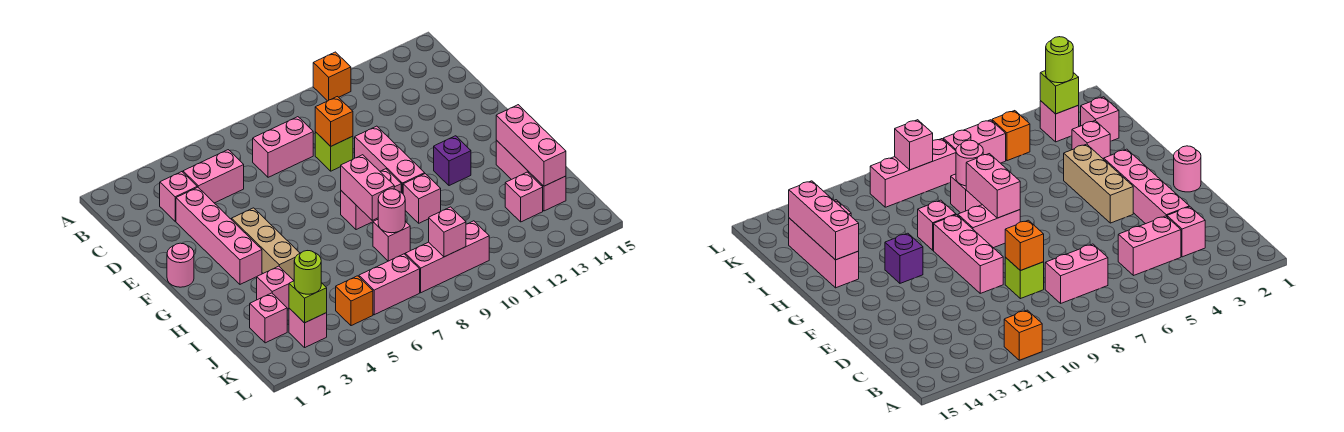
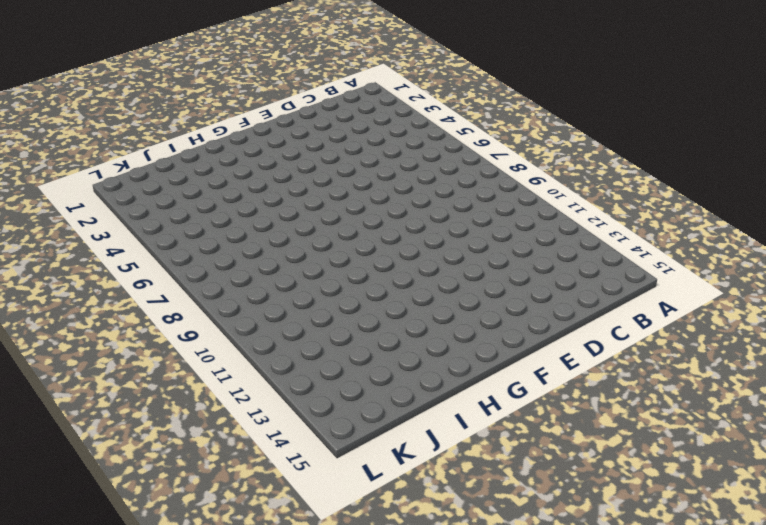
none -> orange 1x1 brick [313,52,351,101]
none -> pink 1x1 brick [160,172,197,221]
none -> pink 1x2 brick [183,150,244,203]

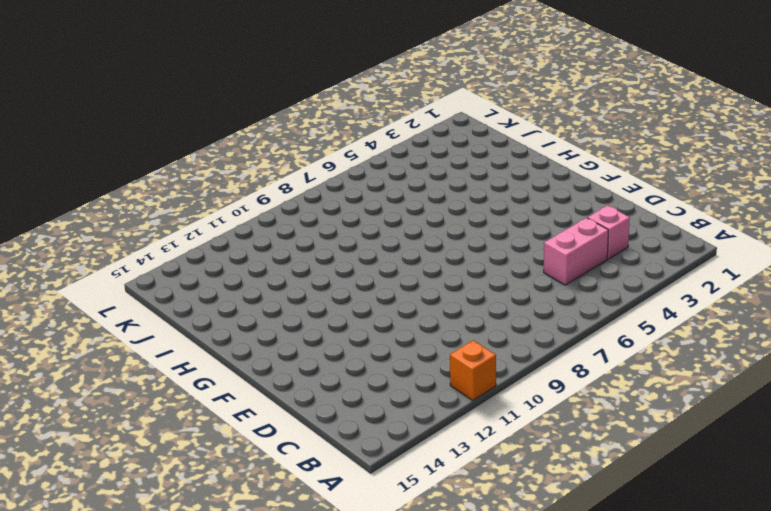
none -> pink 1x2 brick [253,117,313,177]
none -> pink 1x4 brick [176,187,262,284]
none -> lime 1x1 brick [315,132,353,171]

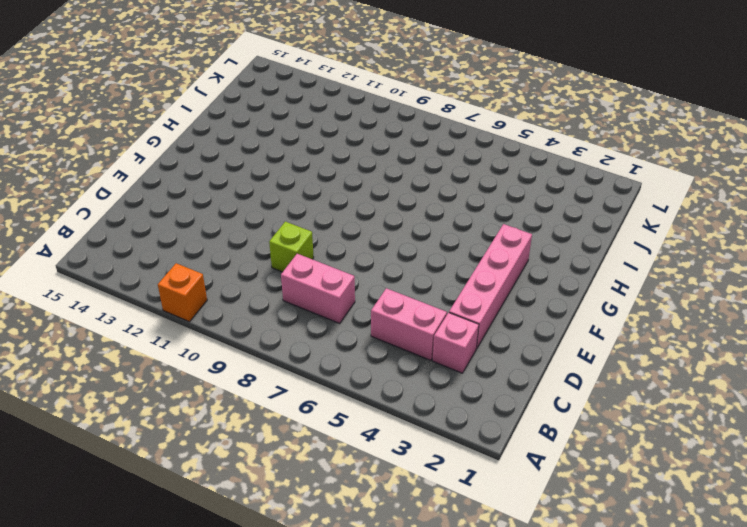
none -> pink 1x3 brick [355,126,425,194]
none -> pink 1x1 round brick [167,243,194,287]
none -> tan 1x3 brick [232,208,300,280]

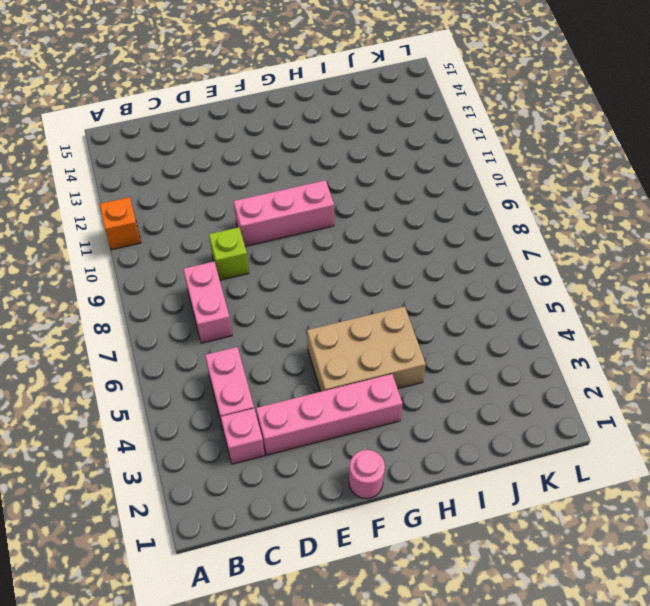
tan 2x3 brick [307,306,426,392] -> tan 1x3 brick [232,208,300,280]
none -> pink 1x2 brick [341,169,401,230]
none -> purple 1x1 brick [434,136,471,186]
none -> pink 1x1 brick [403,174,441,223]

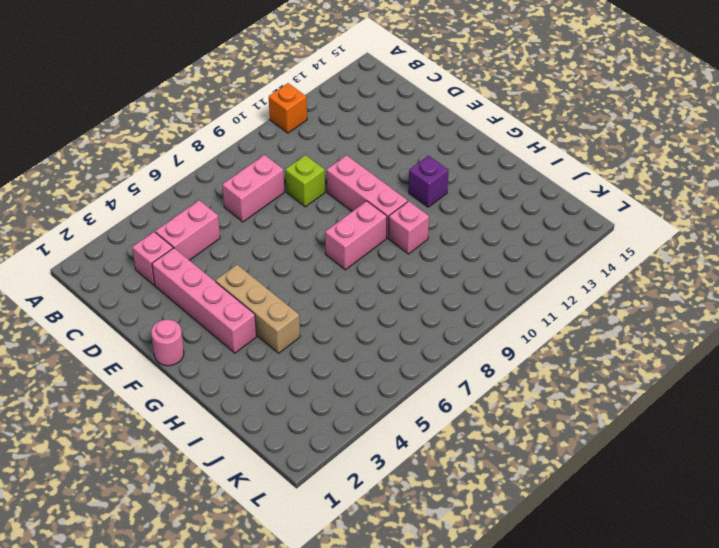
none -> pink 1x3 brick [496,140,566,211]
none -> pink 1x1 brick [257,266,294,309]
none -> pink 1x1 brick [373,220,410,261]

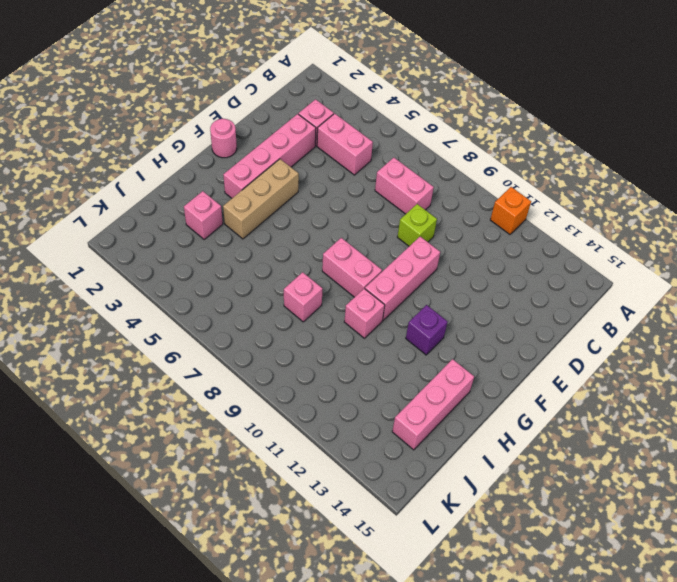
none -> pink 1x1 brick [250,293,287,343]
none -> pink 1x1 brick [505,172,543,222]
none -> pink 1x1 brick [289,308,327,347]

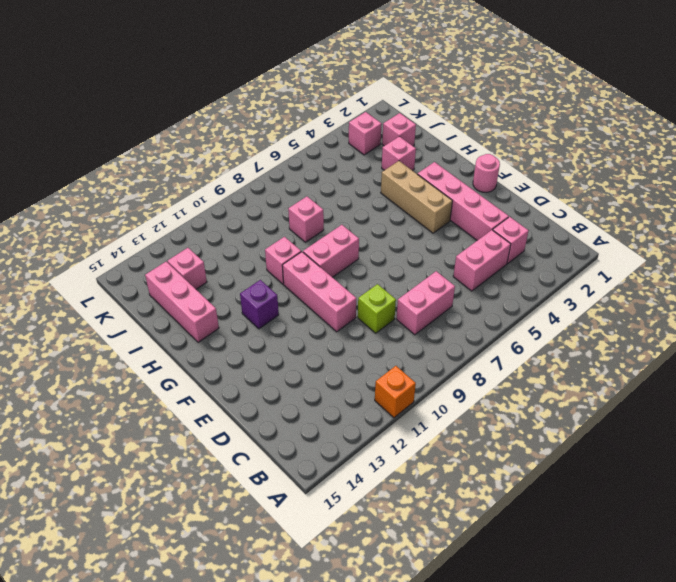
none -> orange 1x1 brick [336,276,373,326]
none -> pink 1x2 brick [359,254,420,315]
none -> pink 1x3 brick [405,221,489,293]

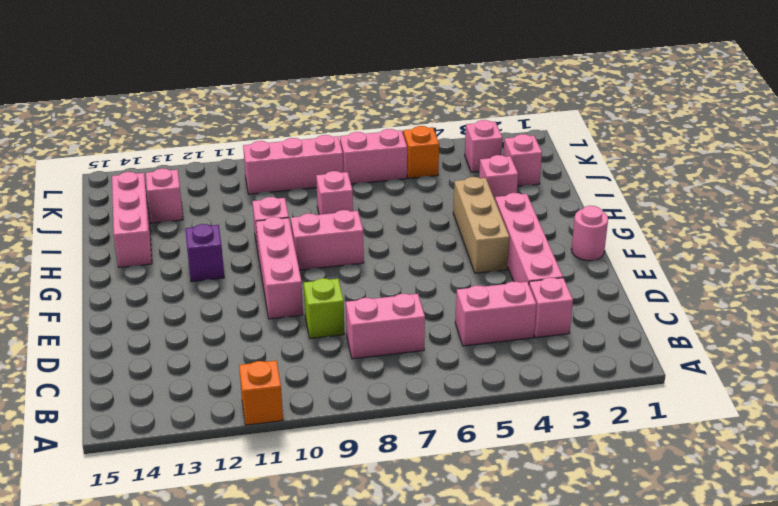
none -> orange 1x1 brick [315,97,353,146]
none -> pink 1x2 brick [341,155,394,220]
none -> pink 1x3 brick [496,105,566,186]

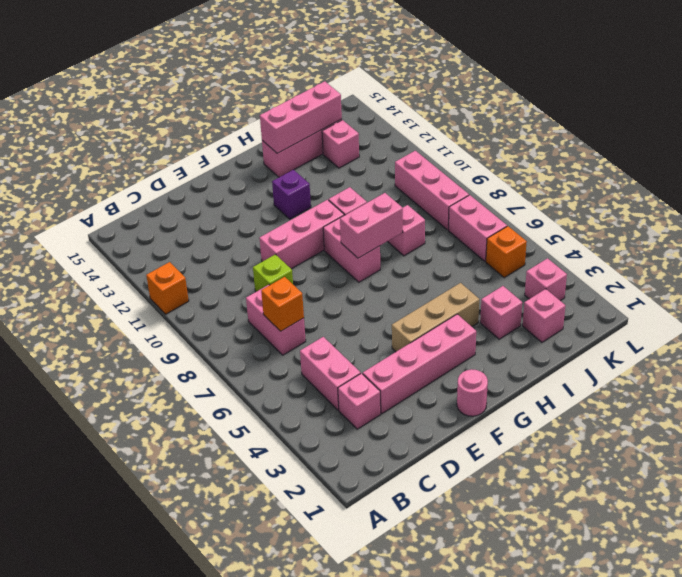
orange 1x1 brick [261,277,304,331] -> orange 1x1 brick moved to [315,97,353,146]
none -> pink 1x1 round brick [378,189,405,233]
none -> lime 1x1 brick [289,281,327,323]
none -> pink 1x1 brick [429,207,466,257]

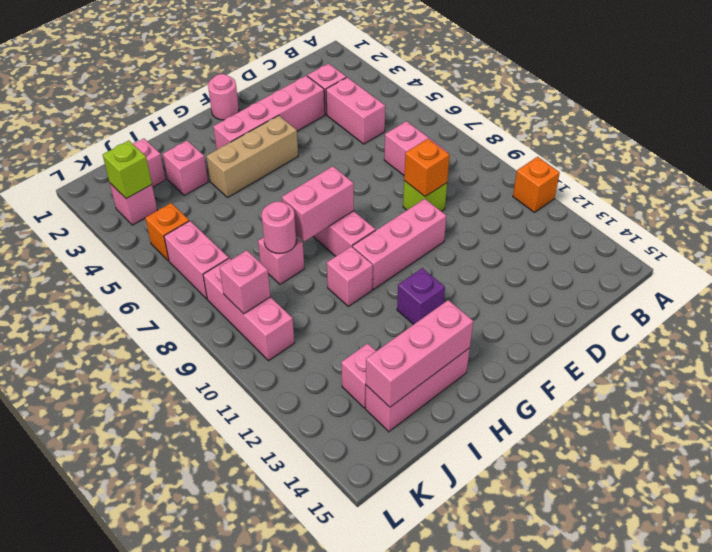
none -> lime 1x1 round brick [294,251,321,294]

